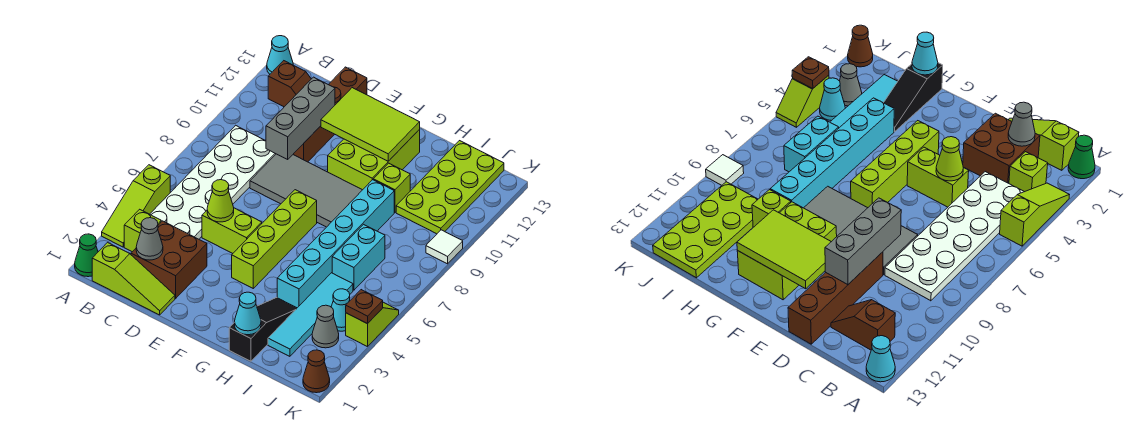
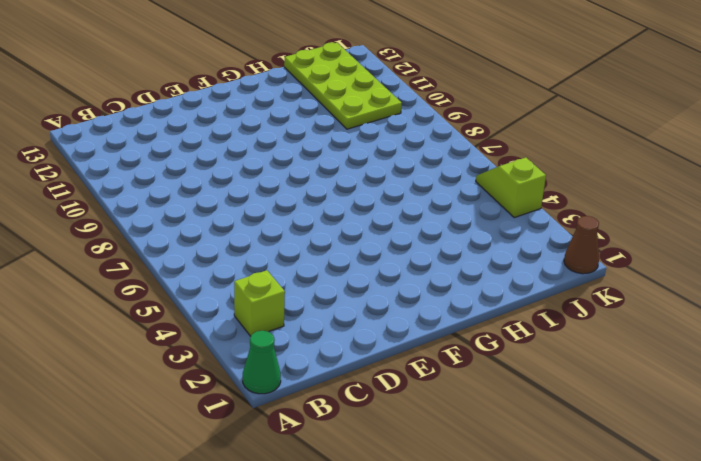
none -> lime 1x3 slope [102,165,170,247]
none -> cyan 1x1 cone [267,36,293,74]
none -> lime 1x3 slope [92,242,175,315]
none -> white 2x6 plate [150,125,276,239]

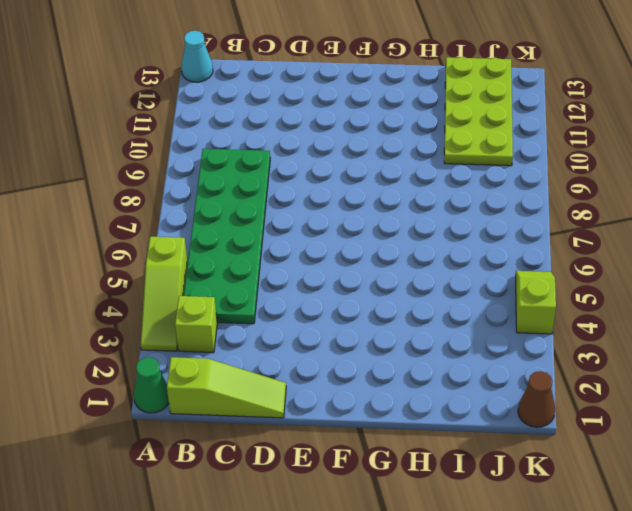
green 2x6 plate [184,149,270,324] -> white 2x6 plate [150,125,276,239]
none -> brown 1x2 slope [268,61,311,107]
none -> brown 2x2 brick [131,221,207,298]
none -> lime 1x2 brick [202,208,262,253]
none -> grey 2x4 tile [250,154,362,227]

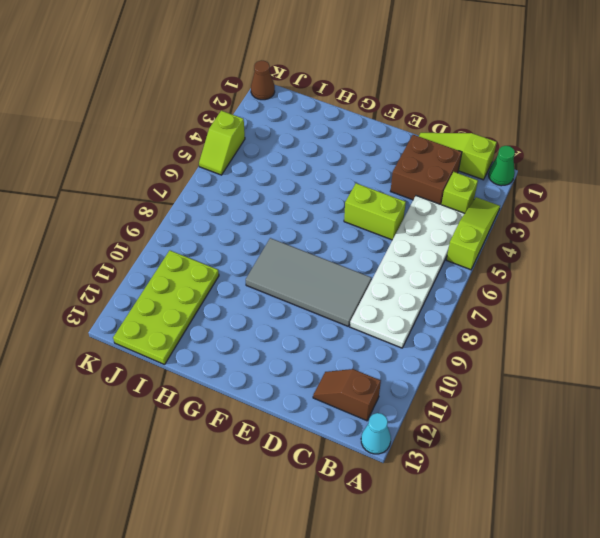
none -> brown 1x4 brick [293,67,367,162]
none -> lime 1x4 brick [232,190,317,288]
none -> lime 2x3 brick [328,129,420,190]
none -> black 1x3 slope [229,298,297,361]

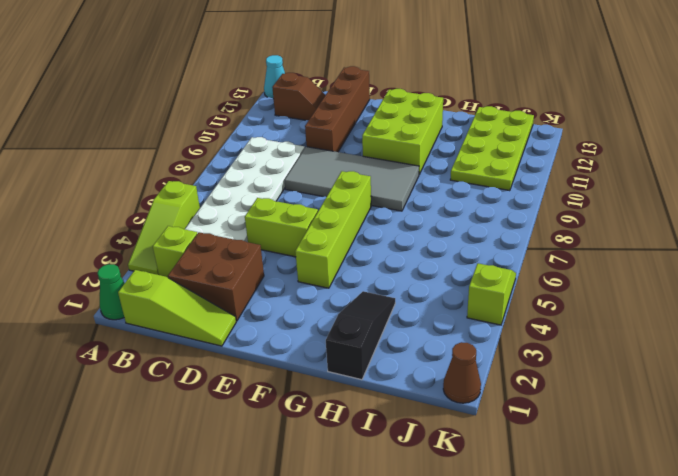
none -> cyan 1x6 brick [277,180,394,308]
none -> lime 1x1 brick [373,163,410,212]
none -> cyan 1x4 tile [268,273,353,356]
none -> cyan 1x2 brick [332,224,385,290]

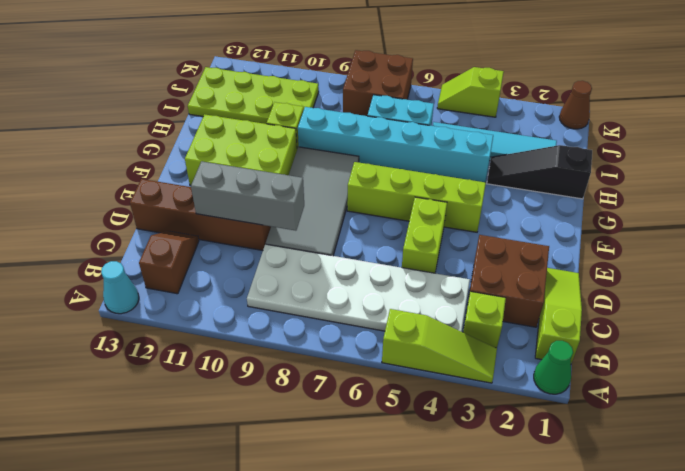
brown 2x2 brick [343,50,413,116] -> none
none -> grey 1x1 cone [312,305,339,348]
none -> cyan 1x1 cone [331,289,350,331]
none -> white 1x1 tile [426,230,463,264]
none -> grey 1x1 cone [136,218,163,260]

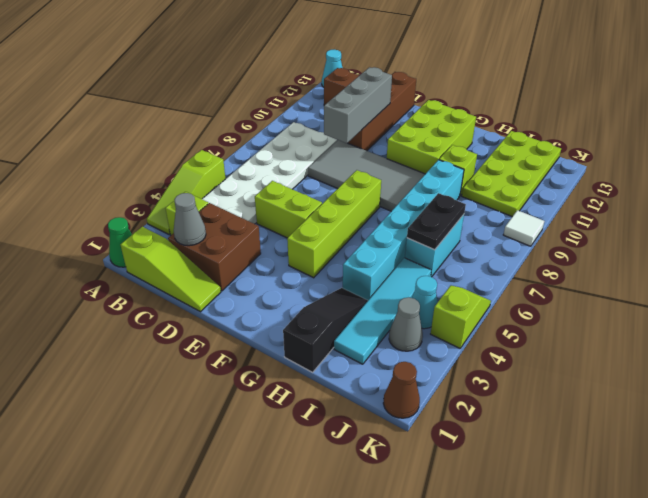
black 1x2 plate [407,193,466,250] -> none
none -> lime 1x1 cone [207,180,234,222]
none -> lime 2x3 tile [321,88,420,161]
none -> cyan 1x1 cone [235,292,261,335]
none -> brown 1x1 plate [346,290,383,324]

